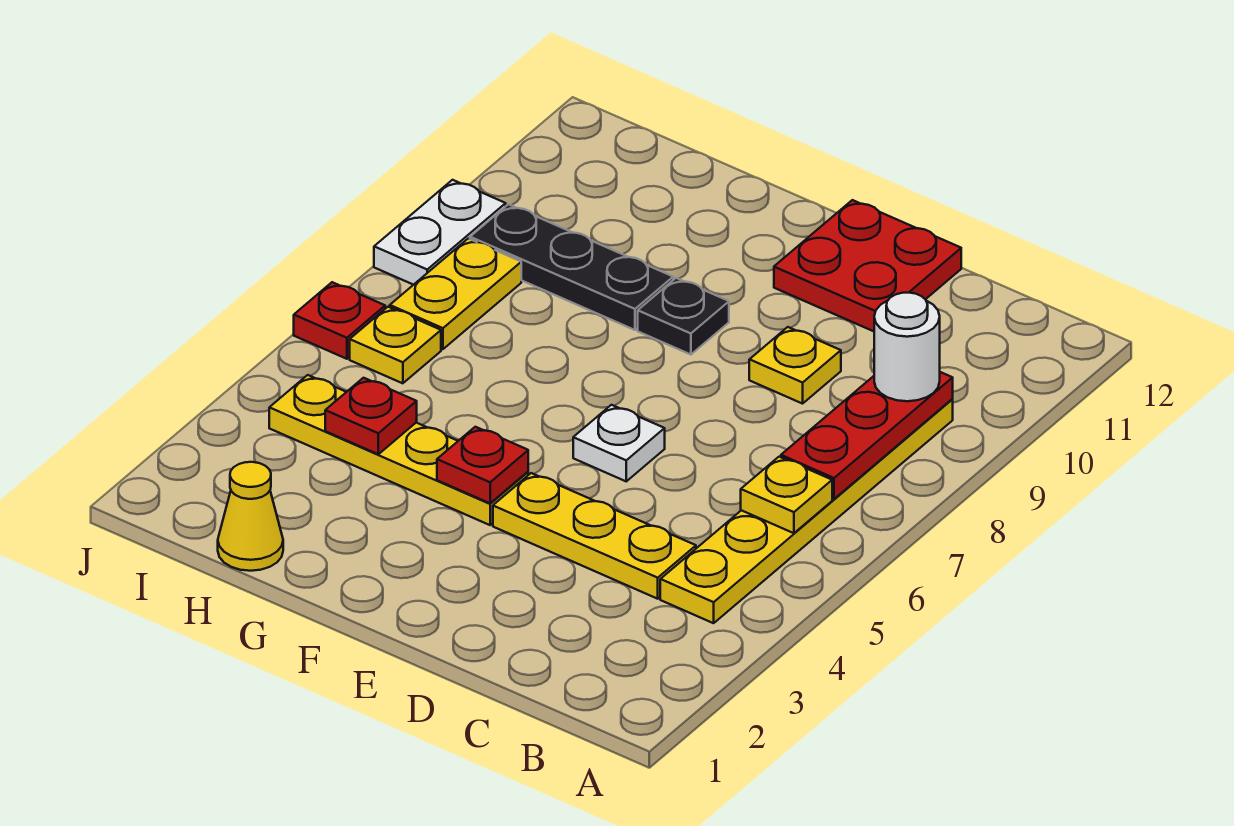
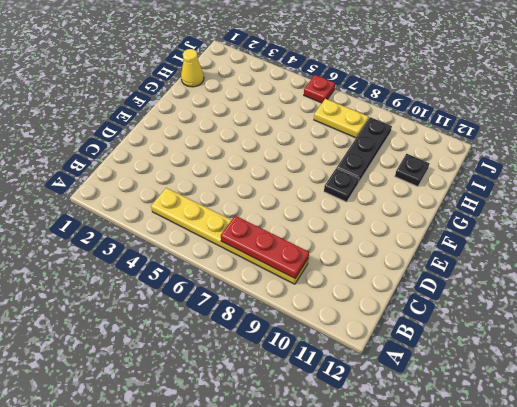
black 1x1 plate [395,154,430,187] -> none
none -> yellow 1x3 plate [493,473,696,599]
none -> yellow 1x1 plate [749,327,841,404]
none -> red 2x2 plate [774,200,961,331]

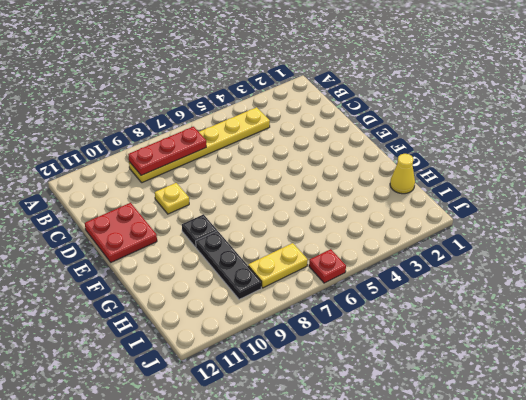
none -> yellow 1x3 plate [493,473,696,599]
none -> white 1x1 plate [573,405,665,481]
none -> yellow 1x4 plate [269,375,528,525]

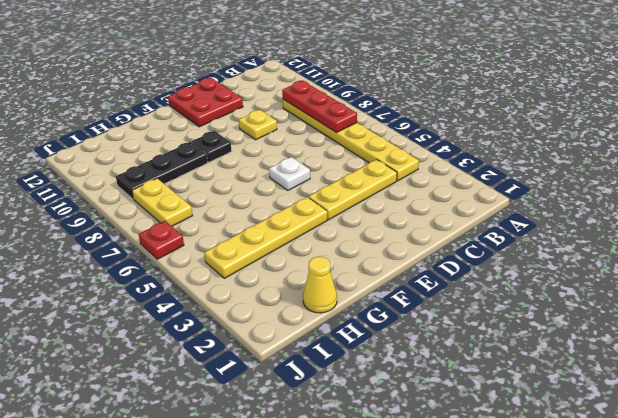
none -> yellow 1x1 plate [350,307,441,383]
none -> white 1x2 plate [374,180,506,285]
none -> yellow 1x1 plate [741,457,832,533]

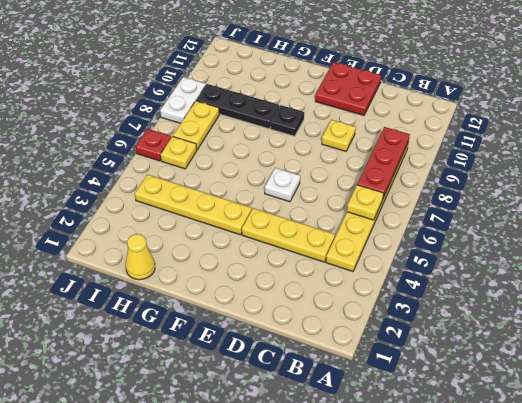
none -> red 1x1 plate [437,427,528,503]
none -> red 1x1 plate [325,378,417,454]
none -> white 1x1 round brick [874,293,940,401]

